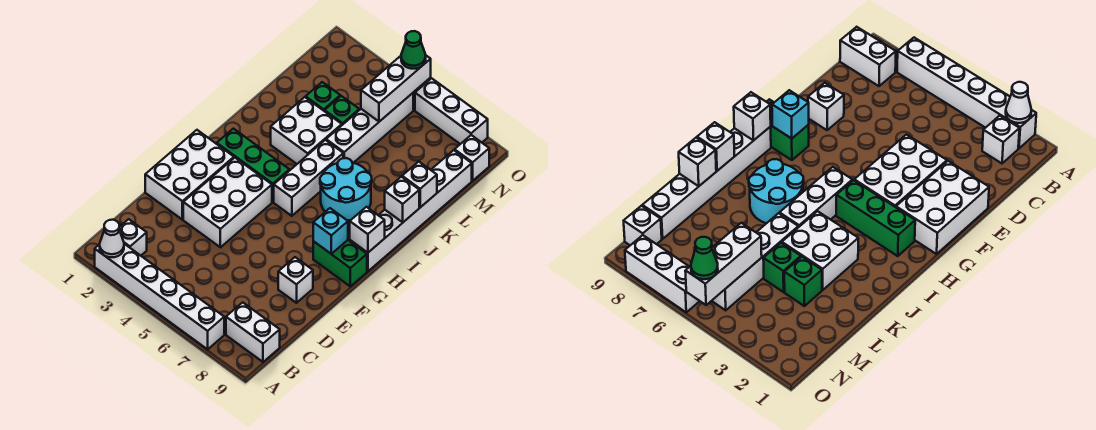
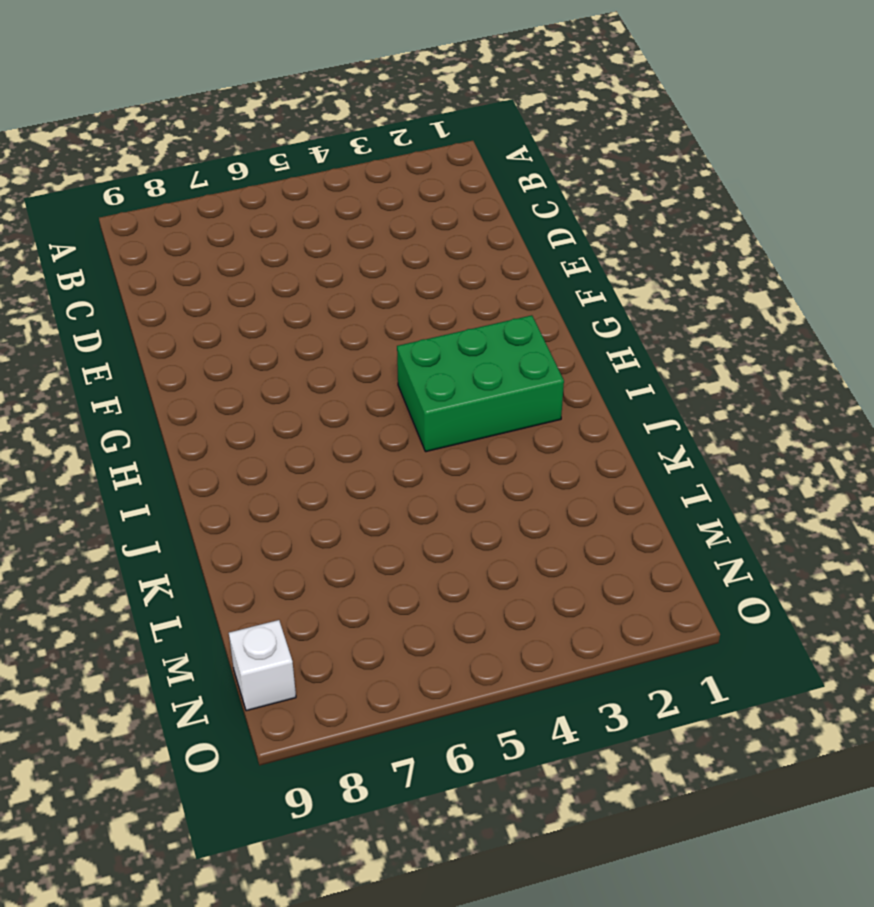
green 2x3 brick [397,315,564,452] -> green 1x3 brick [217,129,289,202]
none -> white 1x6 brick [95,244,224,349]
none -> white 1x1 brick [119,219,147,256]
none -> white 1x2 brick [226,302,280,362]

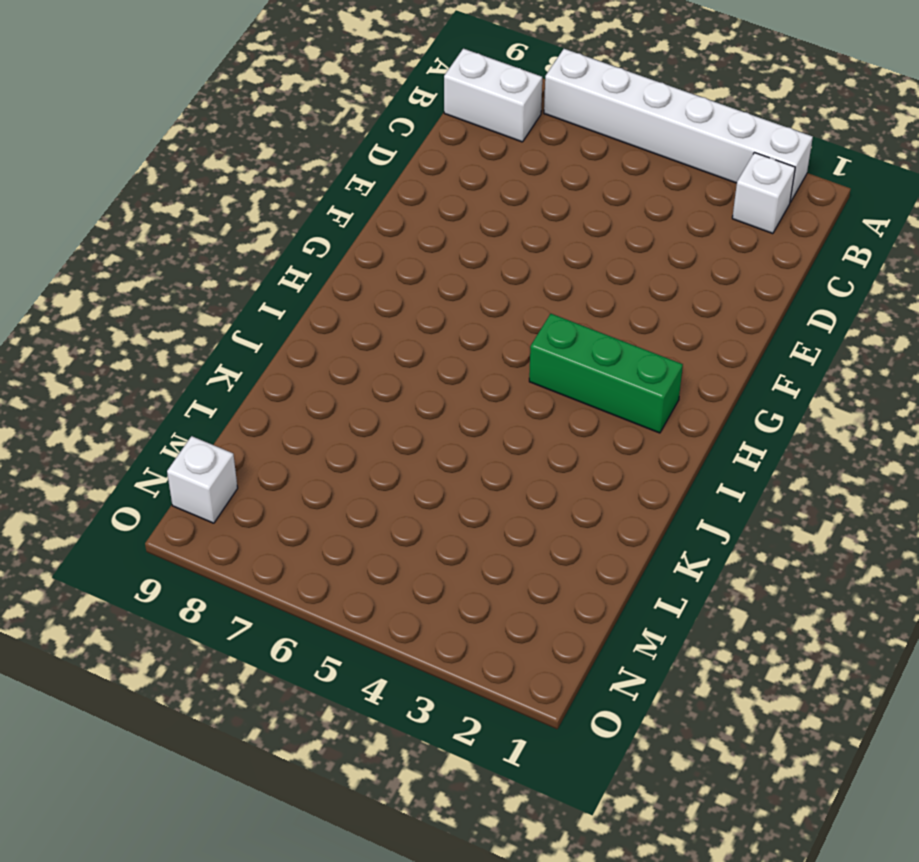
none -> white 2x3 brick [145,130,234,220]
none -> white 2x3 brick [183,158,272,247]
none -> white 1x1 brick [278,257,313,303]

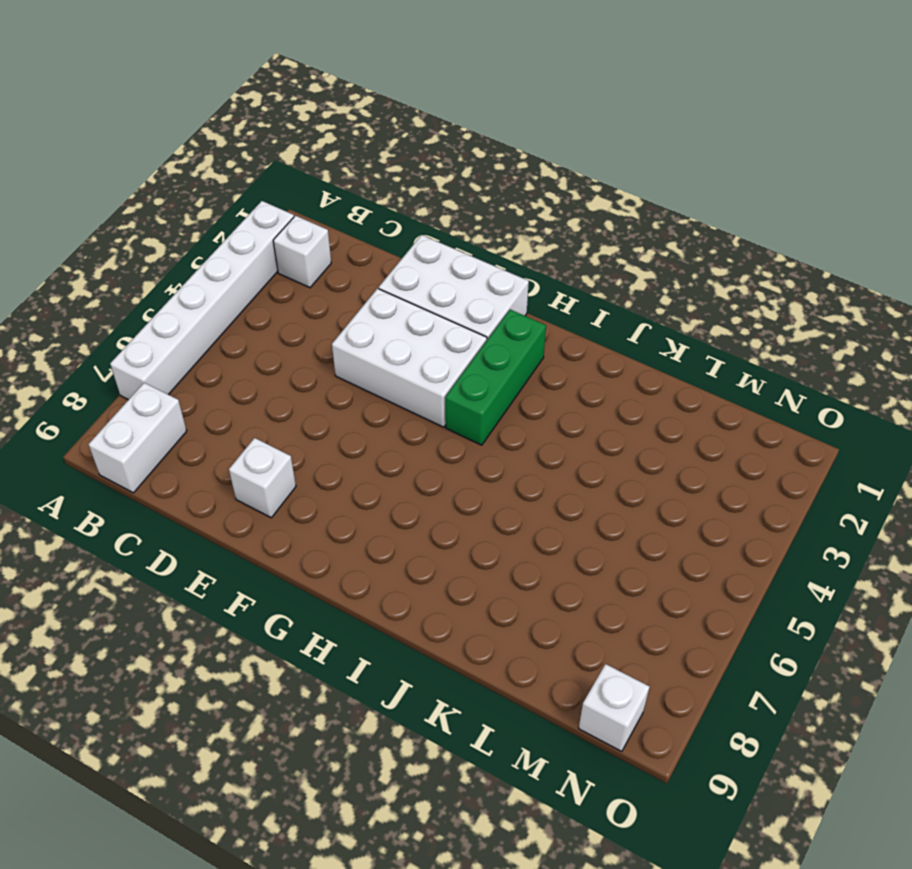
none -> green 1x2 brick [313,240,367,286]
none -> white 1x3 brick [274,140,343,216]
none -> white 1x6 brick [350,150,472,271]

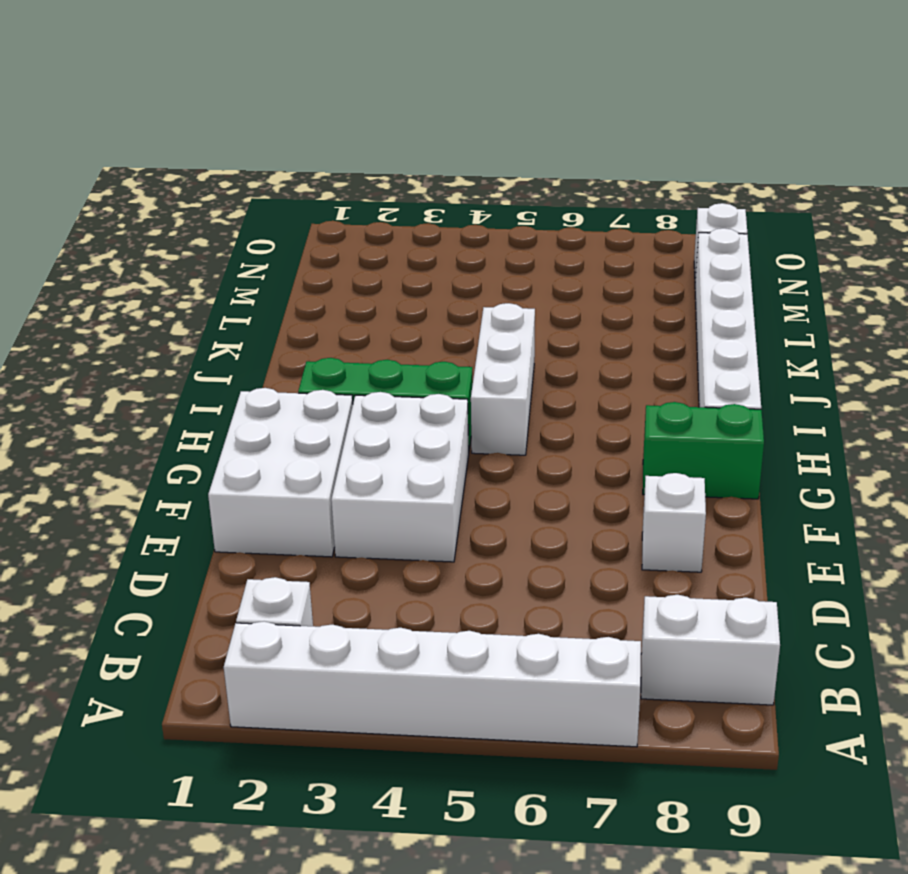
none -> cyan 2x2 round brick [320,158,372,221]
none -> white 2x2 brick [271,97,342,164]
none -> white 1x4 brick [326,93,413,163]

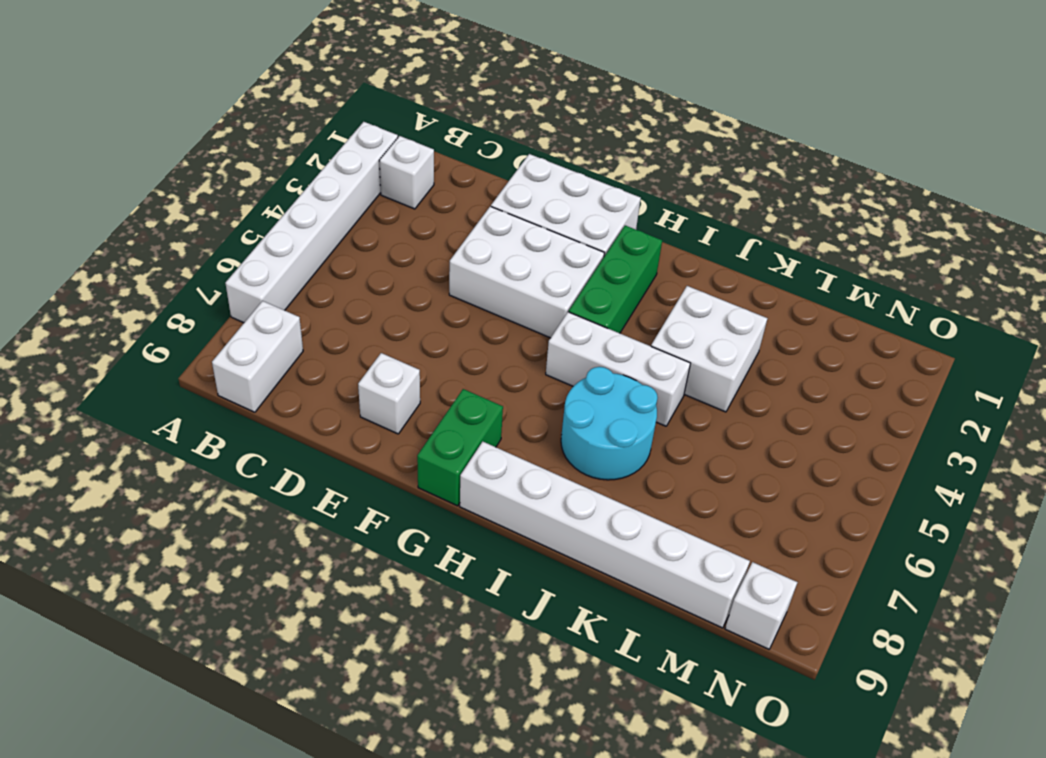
none -> white 1x4 brick [326,93,413,163]
none -> green 1x1 brick [306,82,340,111]
none -> green 1x1 brick [325,96,359,125]

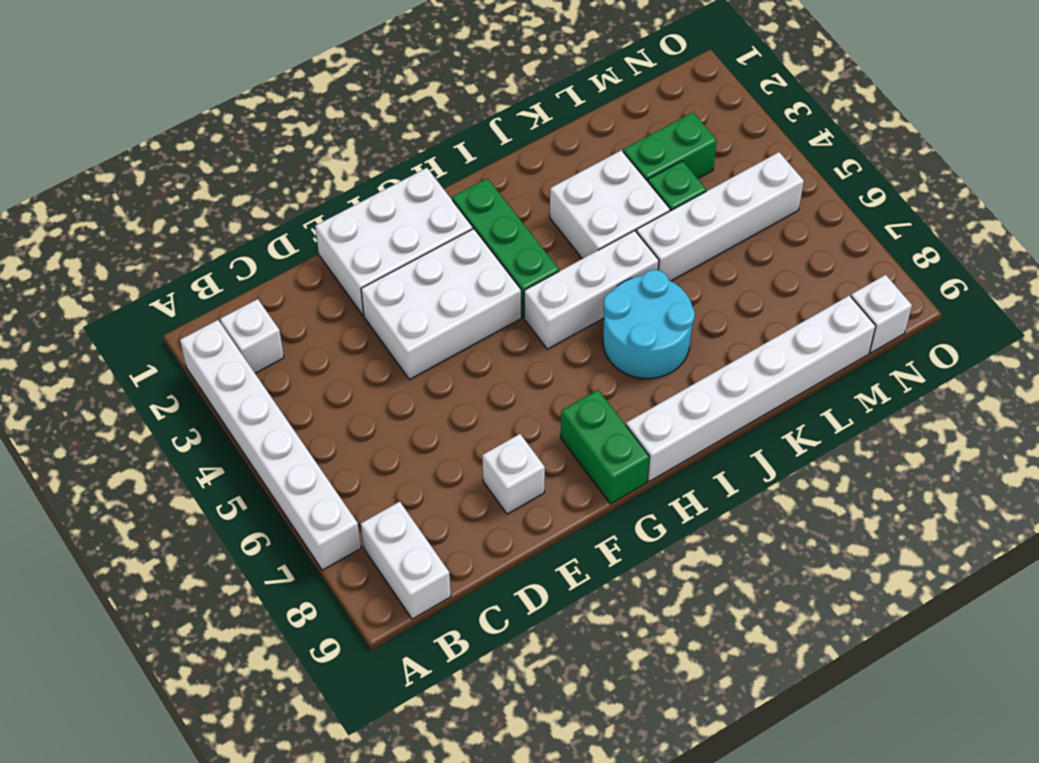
green 1x2 brick [623,112,717,181] -> green 1x1 brick [306,82,340,111]
none -> white 1x3 brick [415,78,488,144]
none -> white 1x1 cone [100,220,124,257]
none -> cyan 1x1 brick [313,208,348,254]

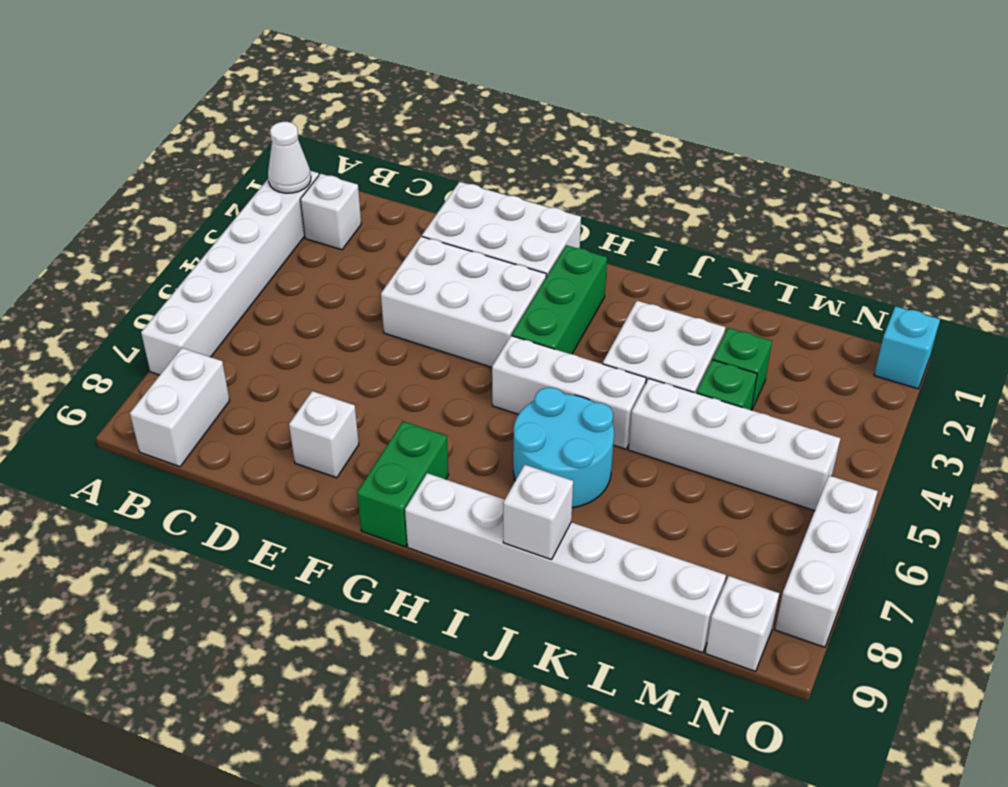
cyan 1x1 brick [874,306,940,389] -> cyan 1x1 brick moved to [313,208,348,254]
none -> white 1x1 brick [350,207,385,253]
none -> white 1x1 brick [402,162,437,207]
none -> white 1x3 brick [361,55,431,122]

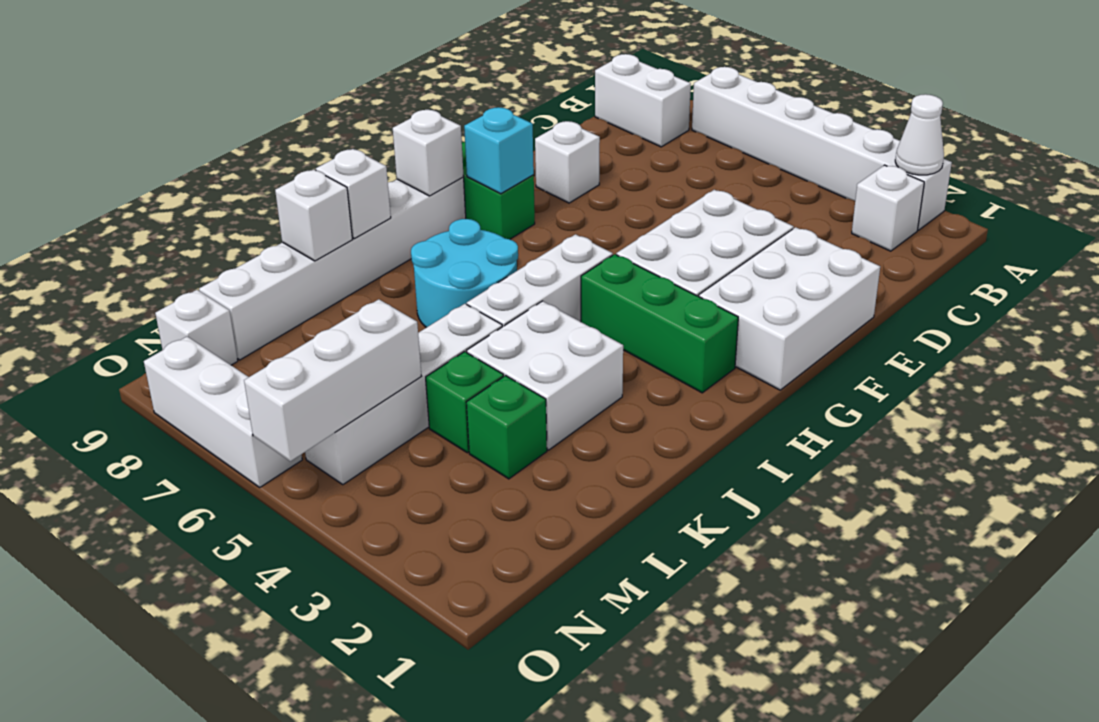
none -> green 1x1 cone [401,31,426,69]

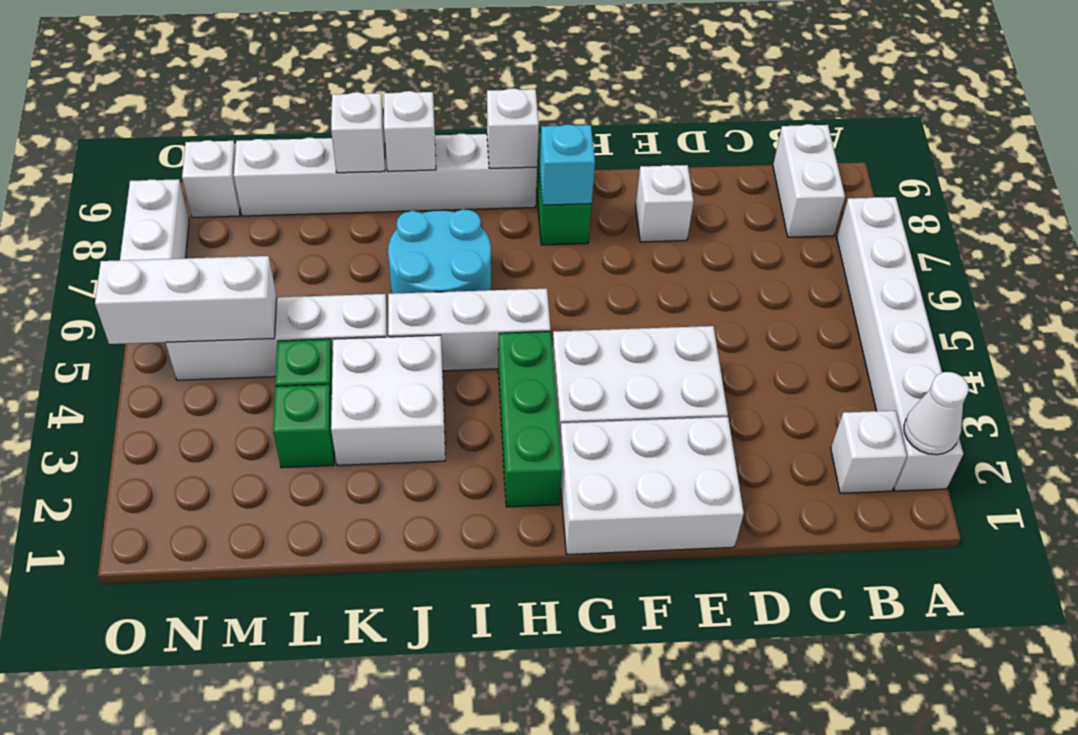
none -> green 1x1 cone [401,31,426,69]

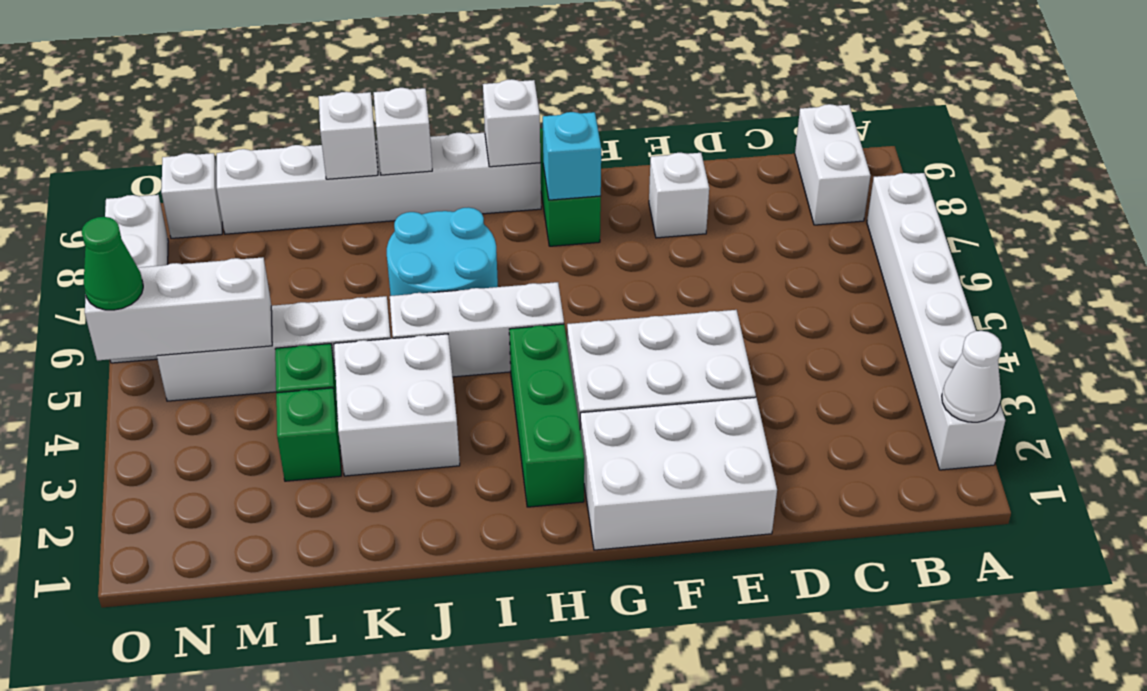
none -> white 1x1 brick [119,219,147,256]

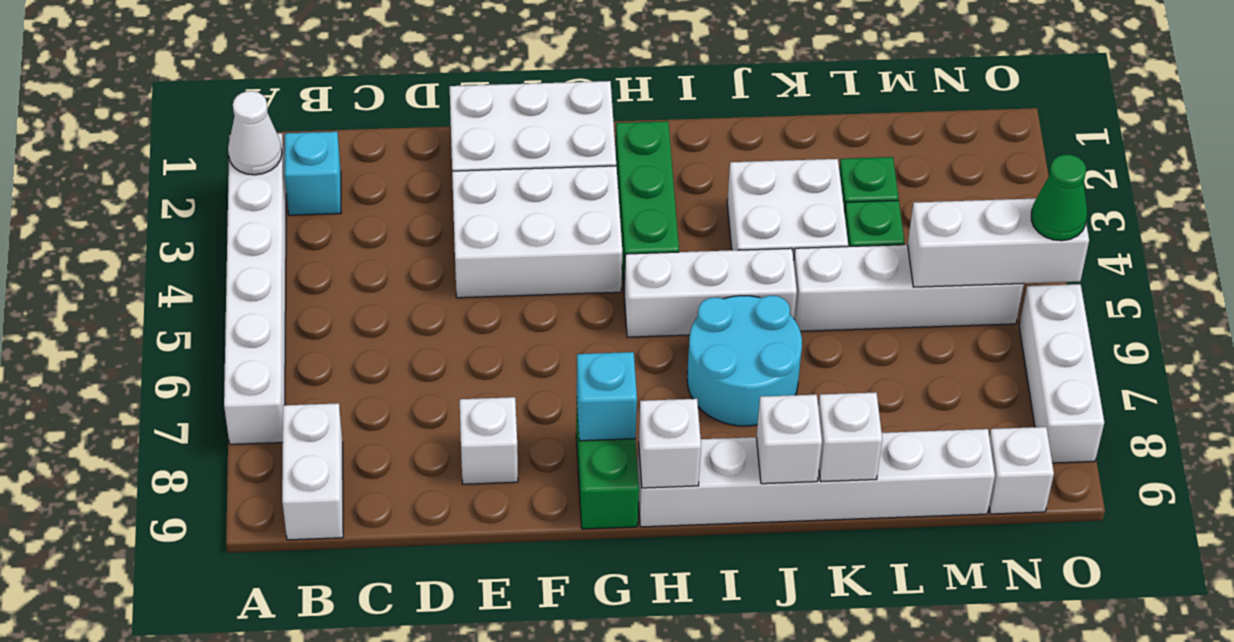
cyan 1x1 brick [285,132,341,215] -> white 1x1 brick [119,219,147,256]

